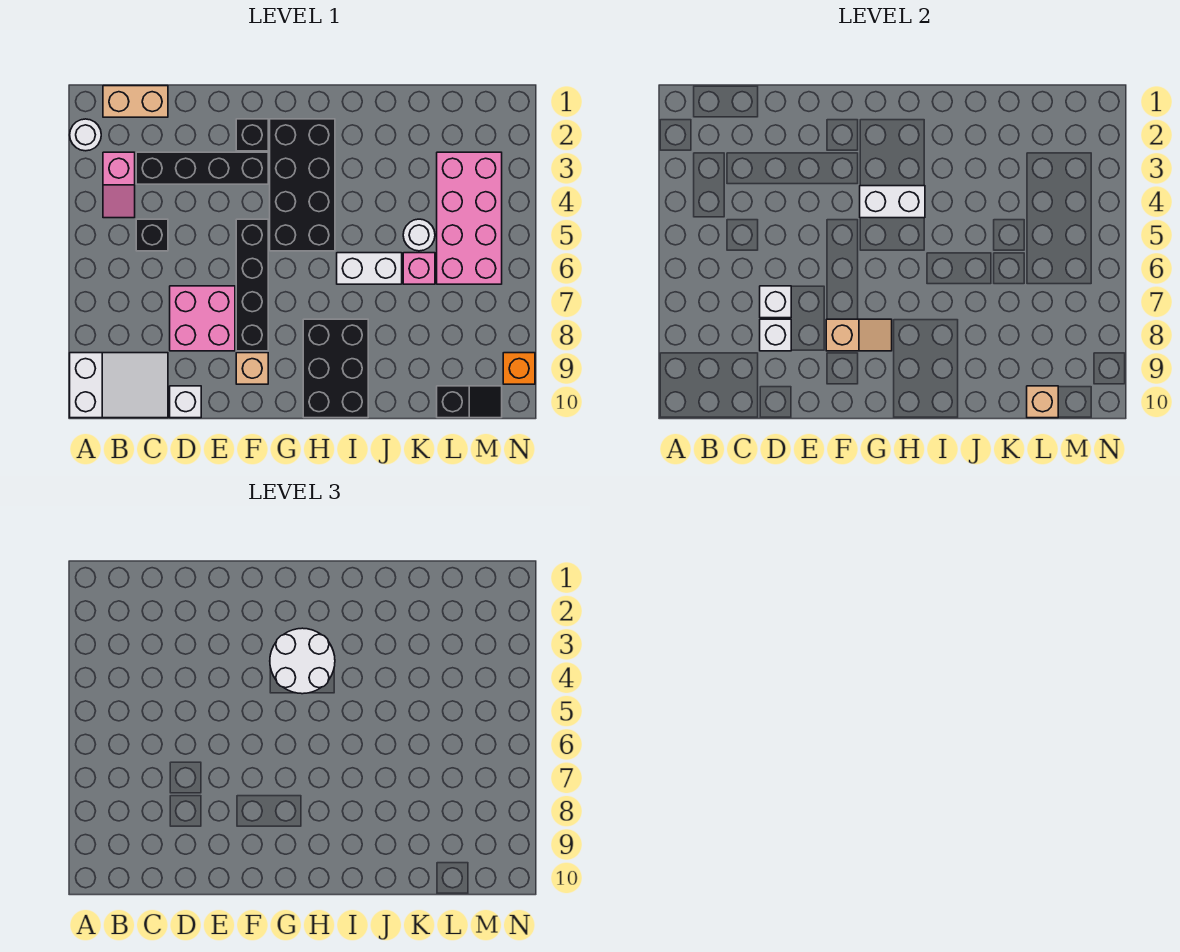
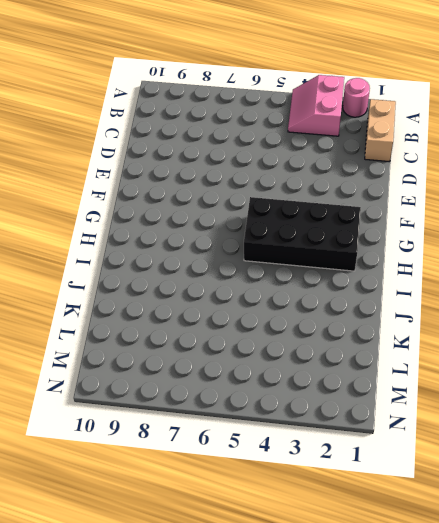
pink 1x1 round brick [343,78,370,117] -> white 1x1 round brick [70,119,101,151]
pink 2x2 slope [288,75,344,136] -> pink 1x2 slope [103,152,135,218]
none -> white 2x3 slope [70,353,168,418]
none -> black 1x4 brick [136,152,268,184]
none -> black 1x1 brick [136,219,168,251]

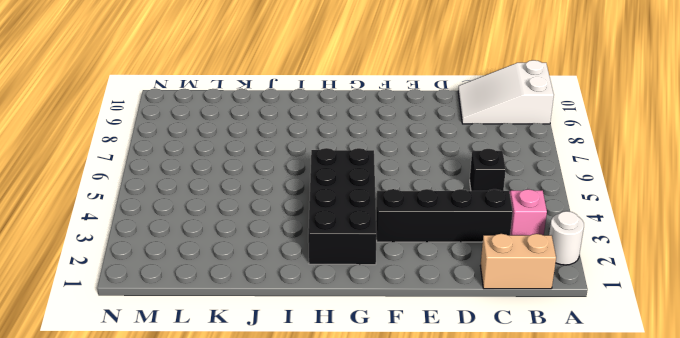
none -> pink 2x2 brick [170,286,235,351]
none -> white 1x1 brick [170,386,201,418]
none -> black 1x1 brick [236,119,268,151]

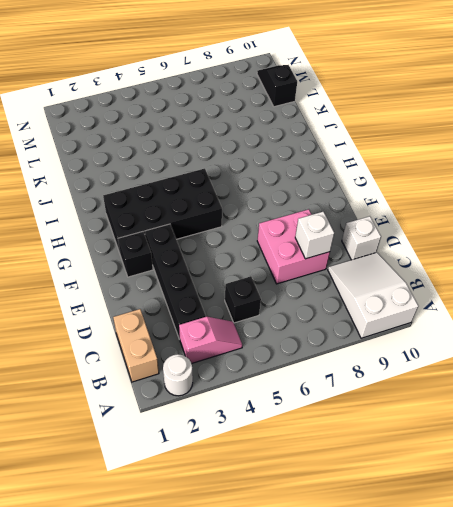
none -> black 1x4 brick [236,219,268,351]
none -> tan 1x1 brick [236,353,268,384]
none -> black 2x3 brick [303,319,368,418]

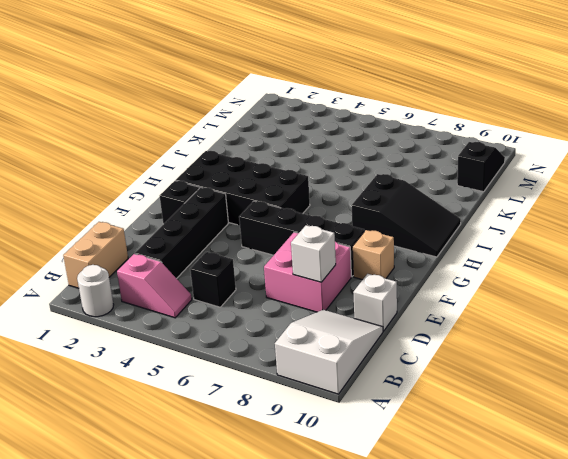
black 2x3 slope [352,174,461,257] -> black 2x3 brick [303,319,368,418]
none -> white 1x2 brick [337,253,402,284]
none -> white 1x1 round brick [403,219,435,251]
none -> pink 1x1 brick [403,253,435,284]

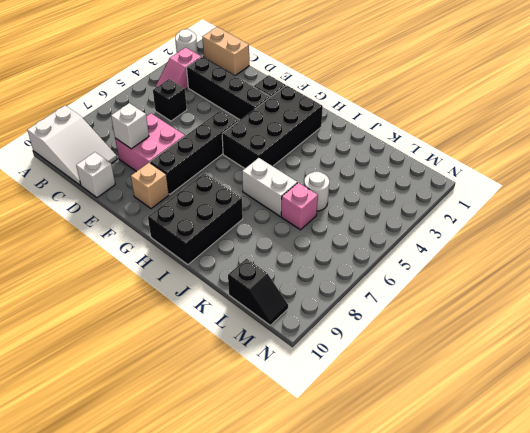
none -> pink 2x4 brick [437,152,502,284]
none -> orange 1x1 brick [503,353,535,384]
none -> white 1x1 brick [760,286,791,318]

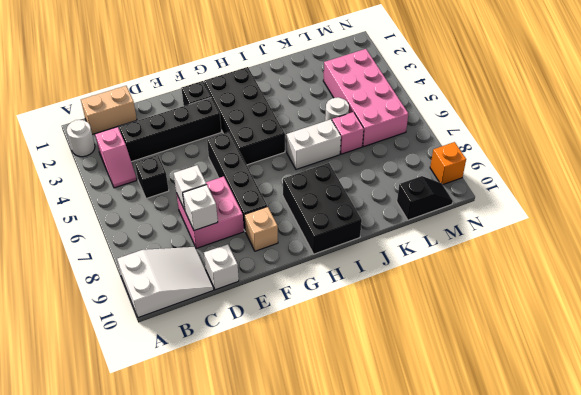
none -> tan 1x2 slope [826,319,892,351]
none -> white 1x2 brick [860,186,925,218]
none -> tan 1x1 brick [1027,386,1058,418]

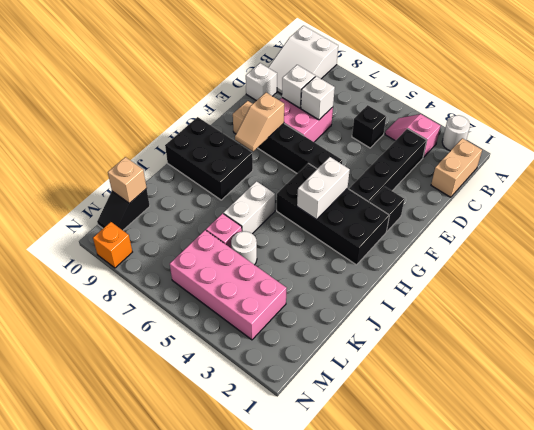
none -> white 2x2 round brick [270,628,335,694]

